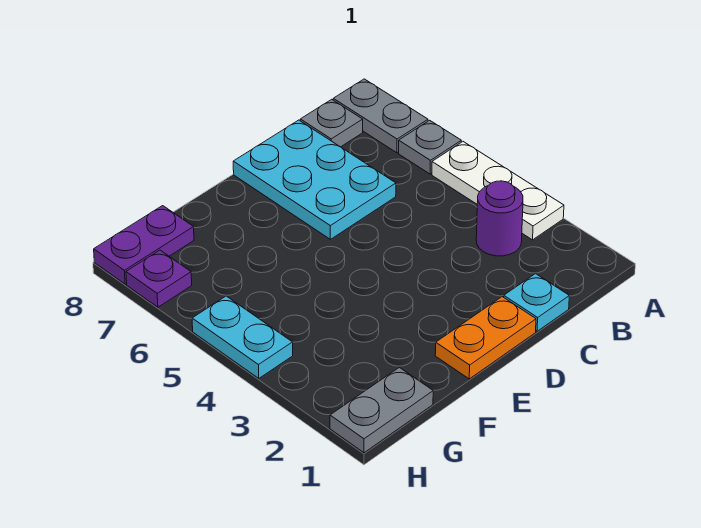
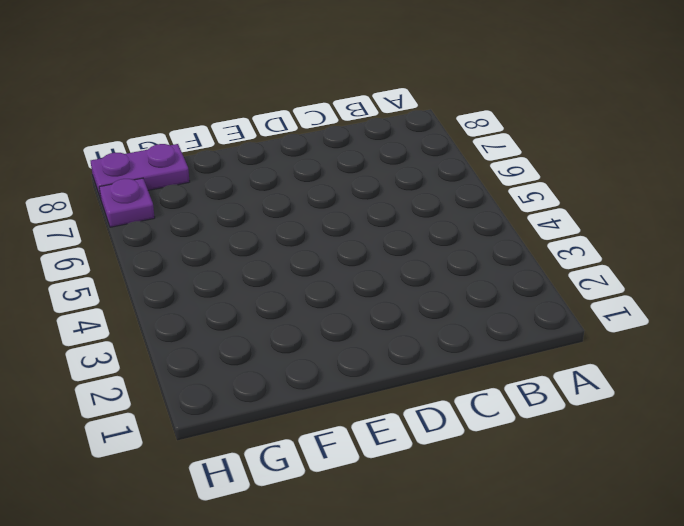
none -> white 1x3 plate [432,142,564,240]
none -> grey 1x1 plate [399,120,461,174]
none -> grey 1x2 plate [333,79,428,153]

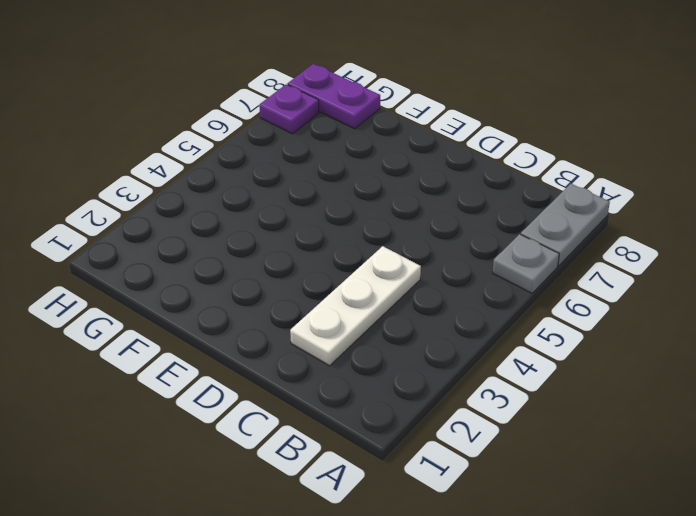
white 1x3 plate [290,246,421,366] -> white 1x3 plate moved to [432,142,564,240]
none -> purple 1x1 round brick [476,181,523,256]
none -> grey 1x1 plate [300,99,363,147]
none -> cyan 1x1 plate [504,274,569,331]

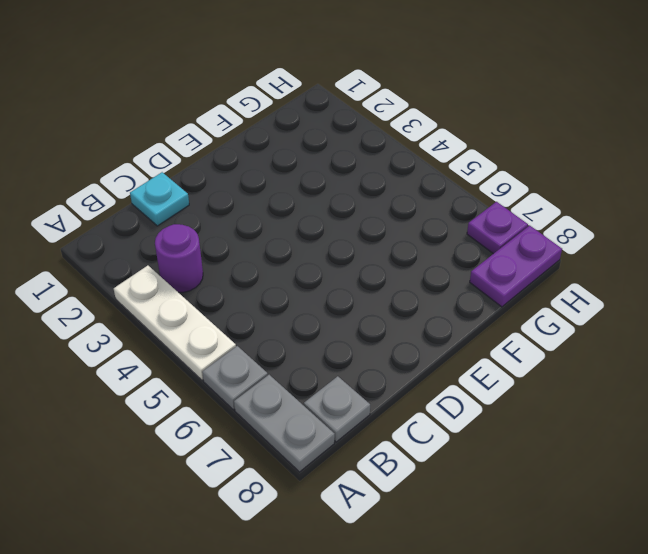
none -> cyan 2x3 plate [233,120,396,239]
none -> orange 1x2 plate [435,297,536,379]
none -> grey 1x2 plate [330,367,433,453]

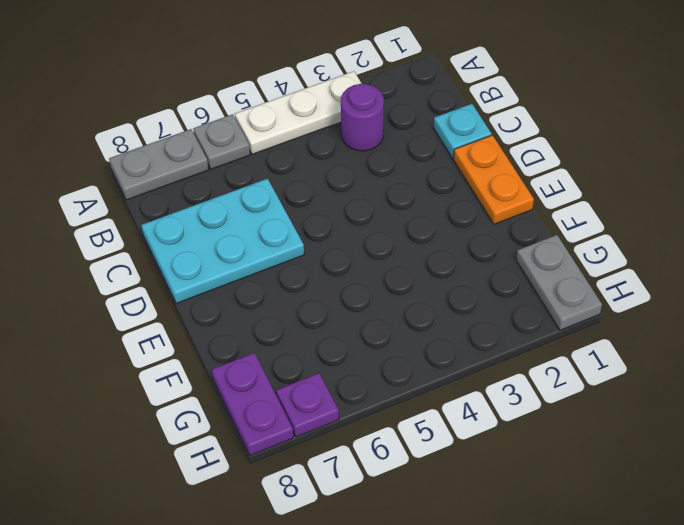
none -> grey 1x1 plate [300,99,363,147]
none -> cyan 1x2 plate [192,296,293,378]

